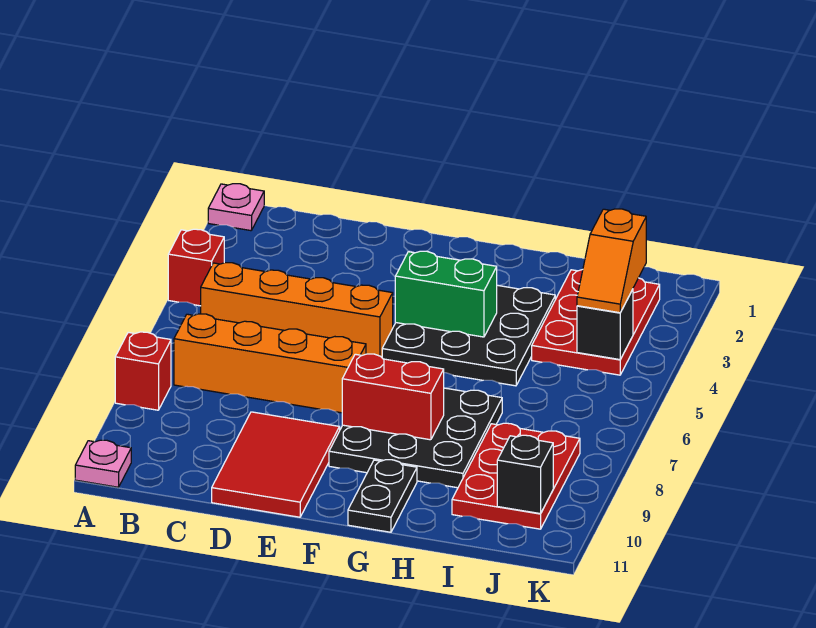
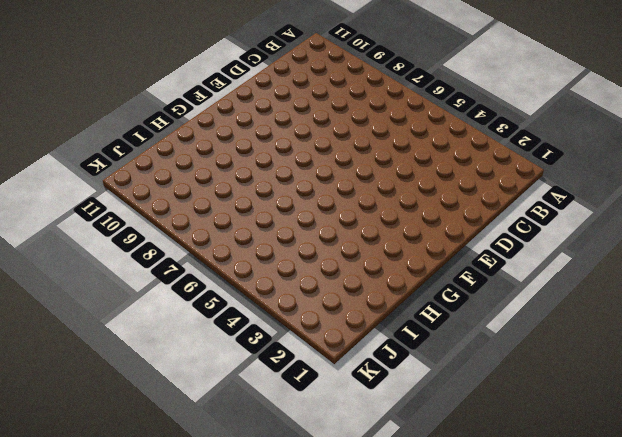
none -> pink 1x1 plate [208,184,264,231]
none -> red 1x1 brick [168,229,224,306]
none -> red 1x1 brick [115,332,171,410]

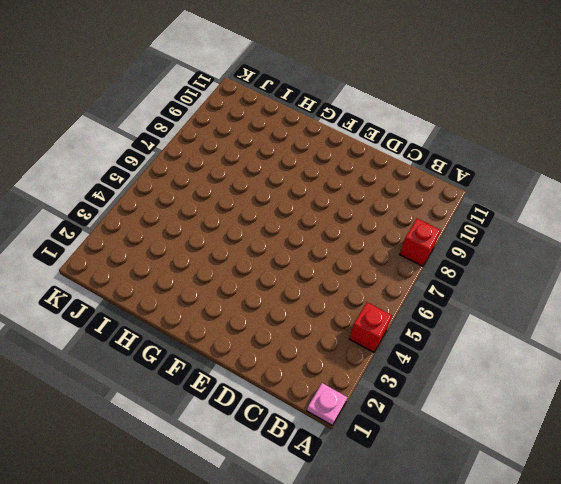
none -> pink 1x1 plate [75,440,131,487]
none -> orange 1x4 brick [201,263,393,357]
none -> orange 1x4 brick [174,314,366,413]

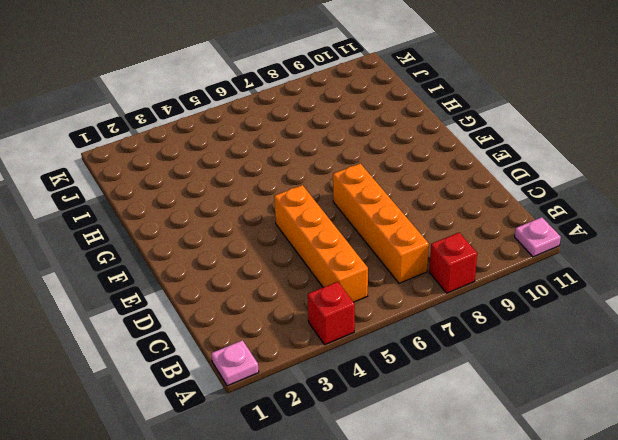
none -> red 2x3 tile [212,412,340,517]
none -> black 3x3 plate [382,285,555,386]
none -> black 3x3 plate [329,388,502,488]

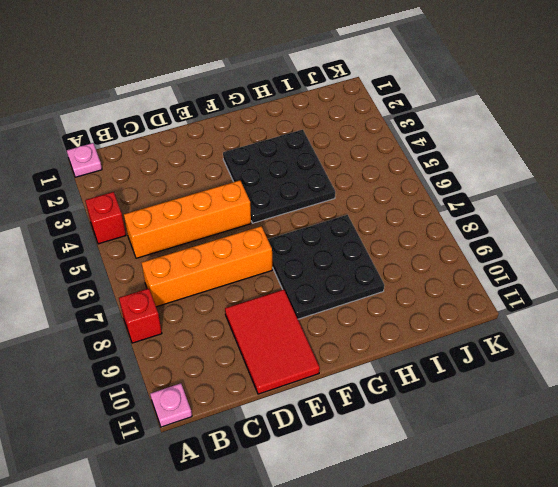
none -> black 1x2 plate [348,460,417,532]
none -> red 2x3 plate [532,270,660,375]
none -> red 2x3 plate [452,423,580,529]

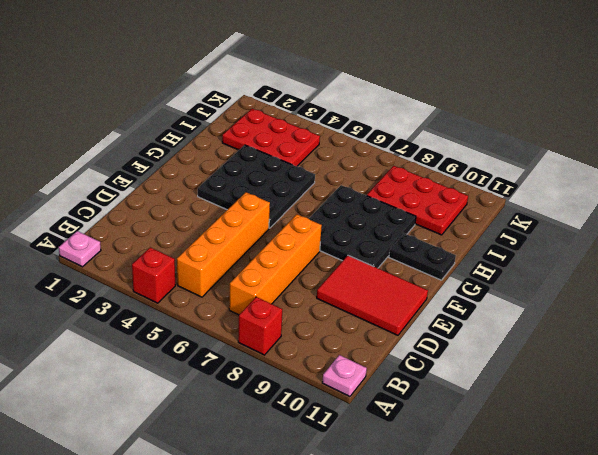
none -> green 1x2 brick [395,251,497,337]
none -> red 1x2 brick [342,354,444,440]
none -> black 1x1 brick [577,290,633,360]

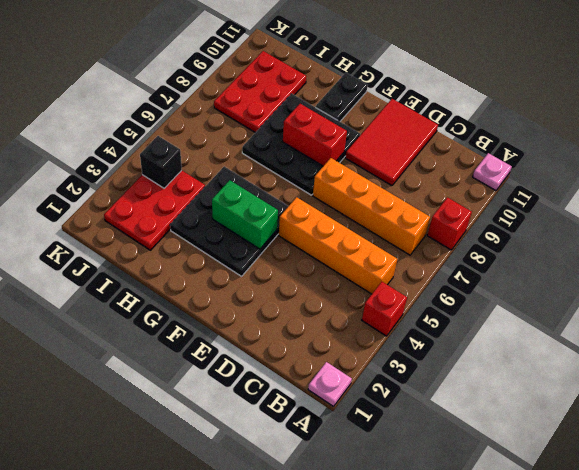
none -> black 1x1 brick [497,435,553,514]
none -> orange 1x2 slope [577,209,646,313]

